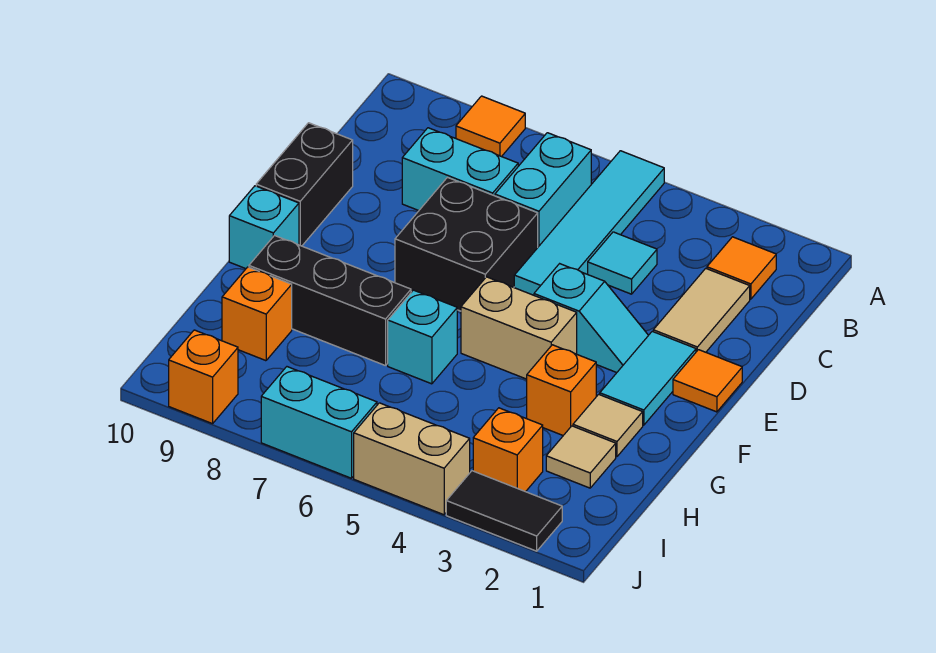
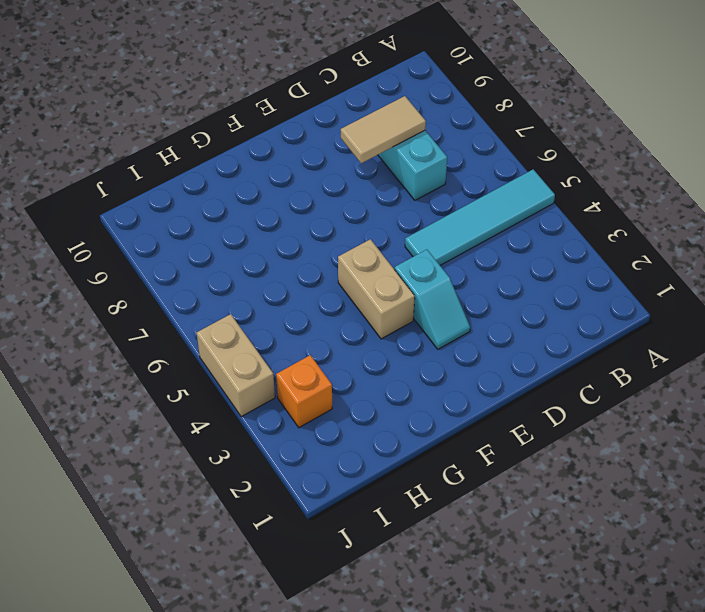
tan 1x2 tile [341,96,426,163] -> tan 1x2 tile moved to [653,268,750,352]
none -> orange 1x1 tile [456,96,525,157]
none -> orange 1x1 tile [707,237,776,299]
none -> cyan 1x2 brick [495,133,591,247]

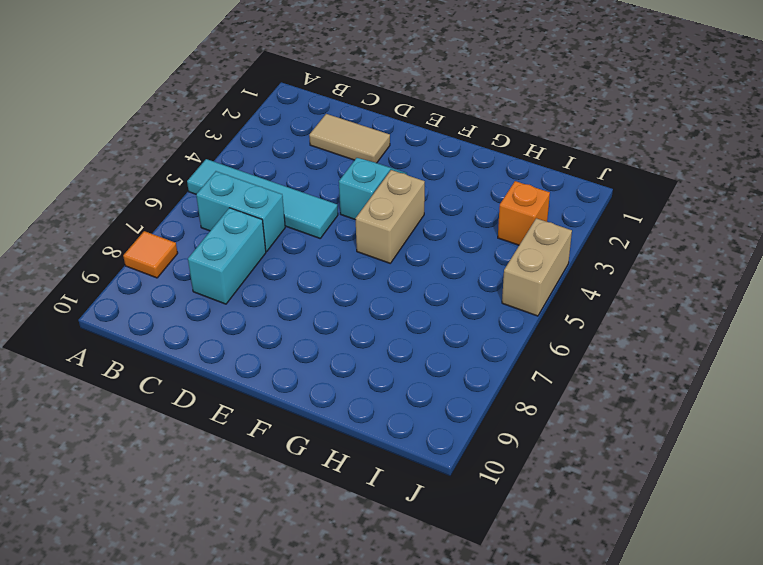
none -> orange 1x1 tile [707,237,776,299]
none -> cyan 1x1 tile [588,232,657,294]
none -> black 2x2 brick [395,178,538,311]

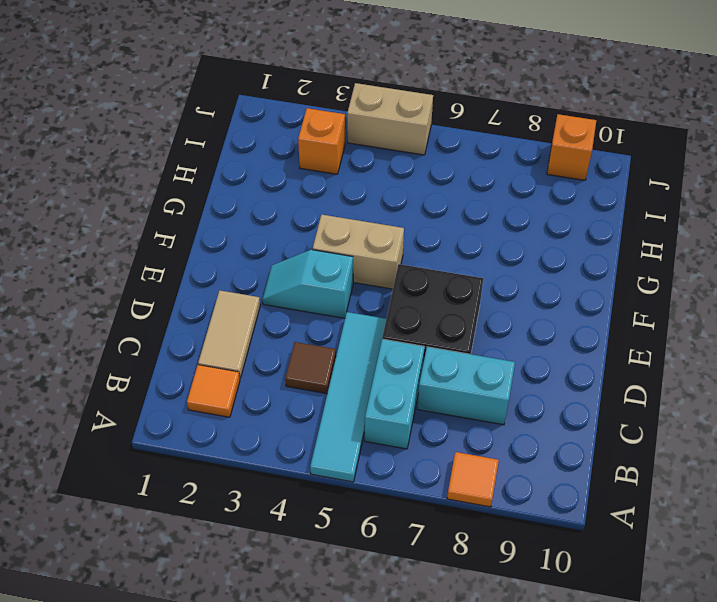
brown 1x1 tile [285,342,336,394] -> cyan 1x1 tile [588,232,657,294]
none -> black 1x2 brick [256,123,353,246]
none -> orange 1x1 tile [673,350,742,412]
none -> cyan 1x2 tile [600,331,696,425]

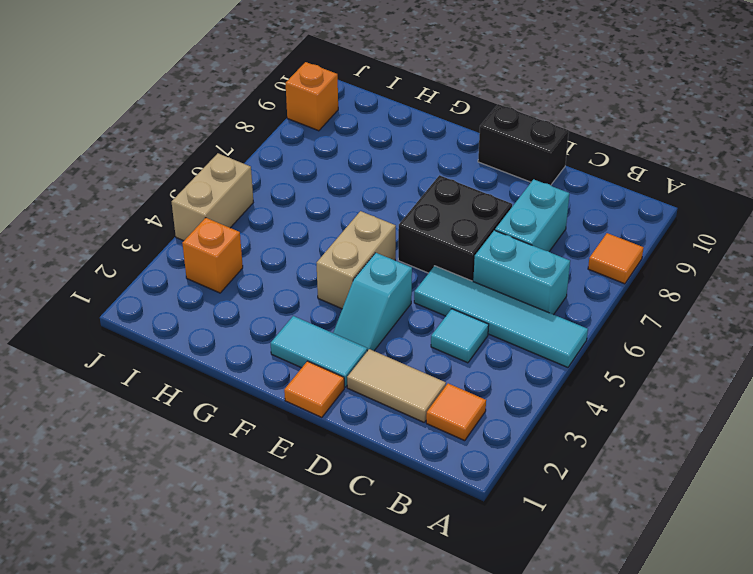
none -> cyan 1x1 brick [229,186,299,269]
none -> tan 1x1 tile [573,394,643,457]
none -> orange 1x1 brick [527,345,596,435]

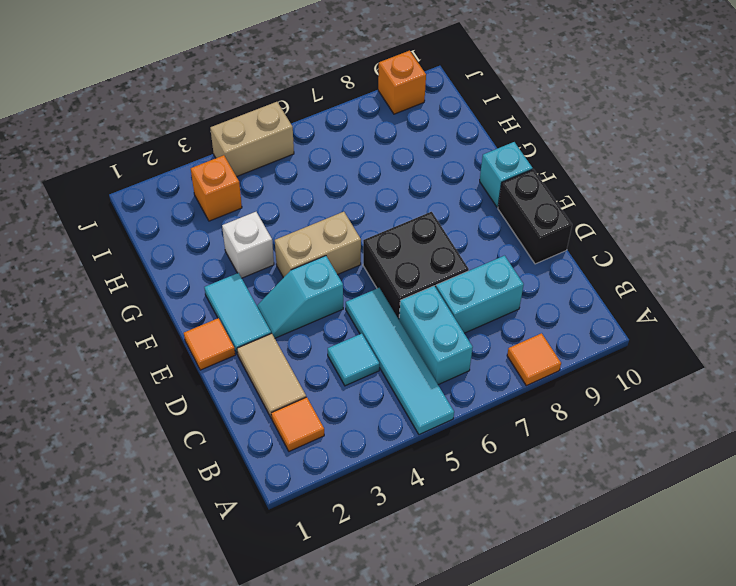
white 1x1 brick [222,212,274,278] -> orange 1x1 brick [527,345,596,435]
none -> tan 1x1 tile [573,394,643,457]
none -> cyan 1x1 brick [388,290,457,384]
none -> black 1x3 brick [249,236,411,366]

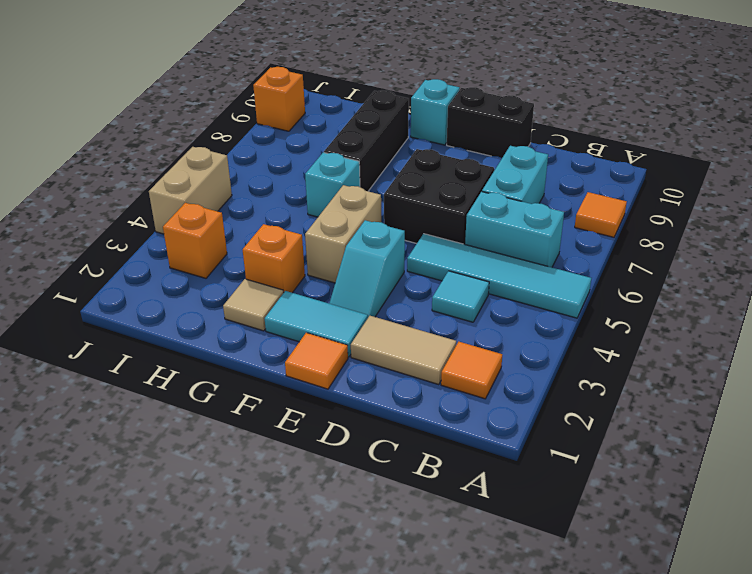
none -> tan 1x1 tile [546,426,616,488]
none -> orange 1x1 brick [222,267,292,361]
none -> black 1x2 tile [446,471,562,551]

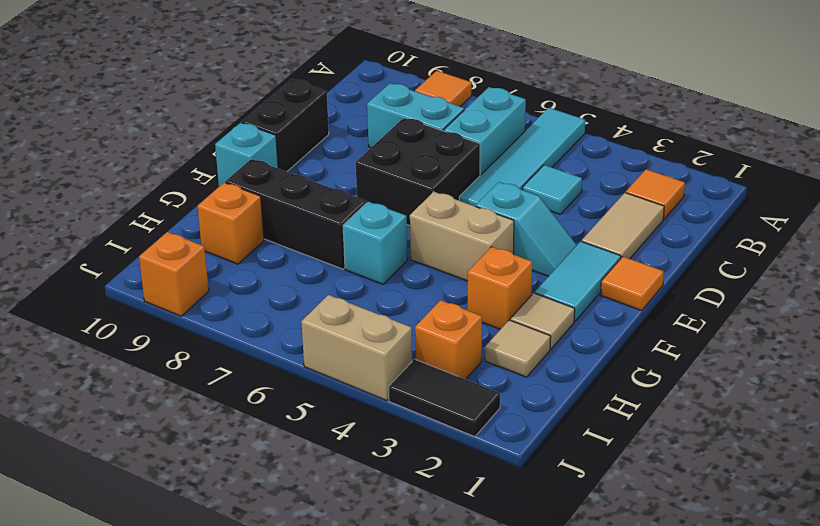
none -> cyan 1x2 brick [261,367,377,478]

